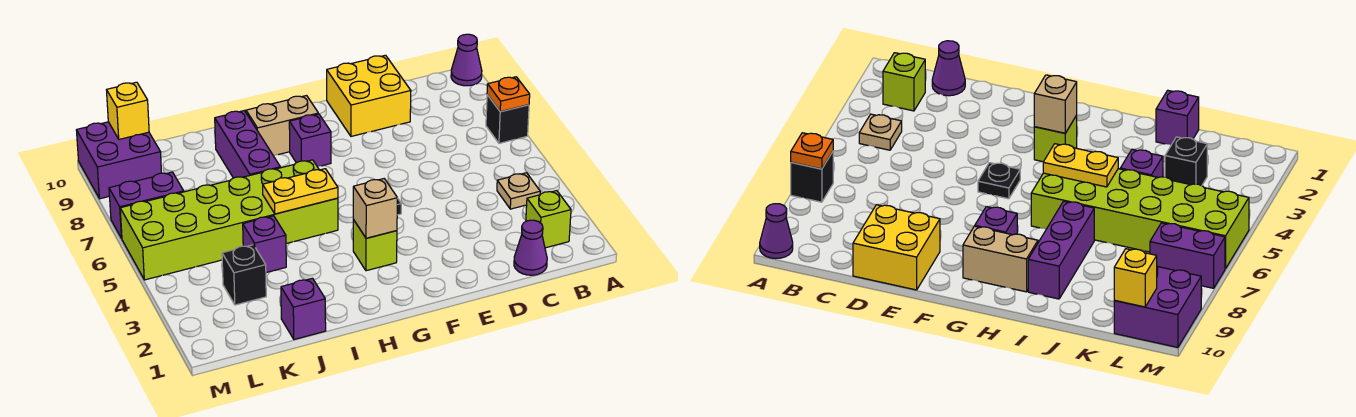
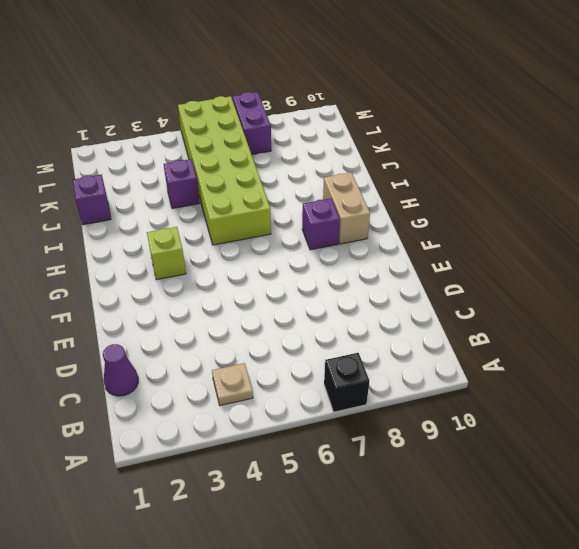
none -> purple 1x1 cone [451,34,482,86]
none -> lime 1x1 brick [526,191,571,248]
none -> yellow 2x2 brick [327,55,411,136]

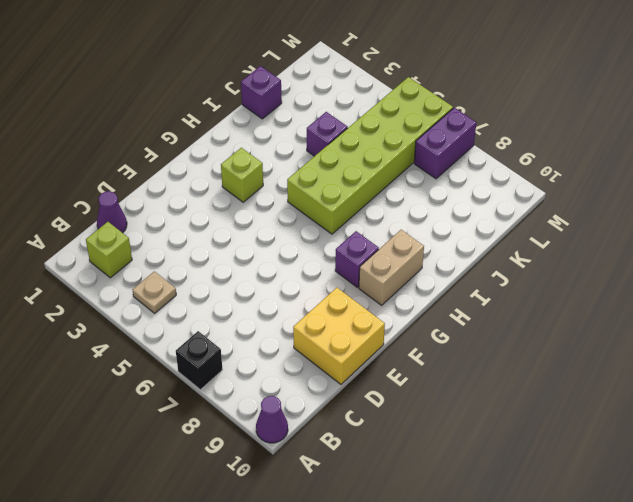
none -> black 1x1 plate [978,163,1020,199]
none -> purple 1x3 brick [215,111,280,178]
none -> black 1x1 brick [222,245,266,305]

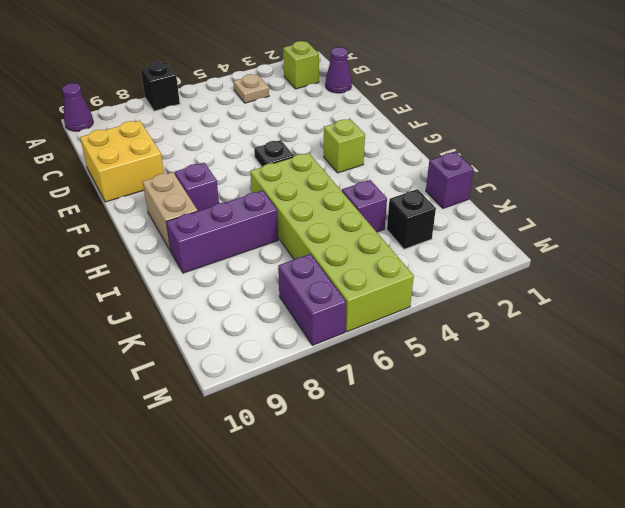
none -> purple 2x2 brick [76,122,161,199]
none -> orange 1x1 plate [487,77,530,112]
none -> tan 1x1 brick [353,179,397,238]

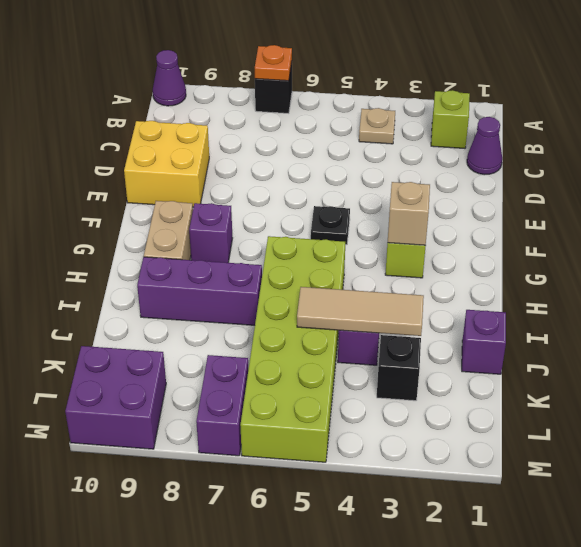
tan 1x3 tile [297,287,424,336] -> none
none -> yellow 1x2 plate [263,169,338,214]
none -> yellow 1x1 brick [107,82,149,139]

